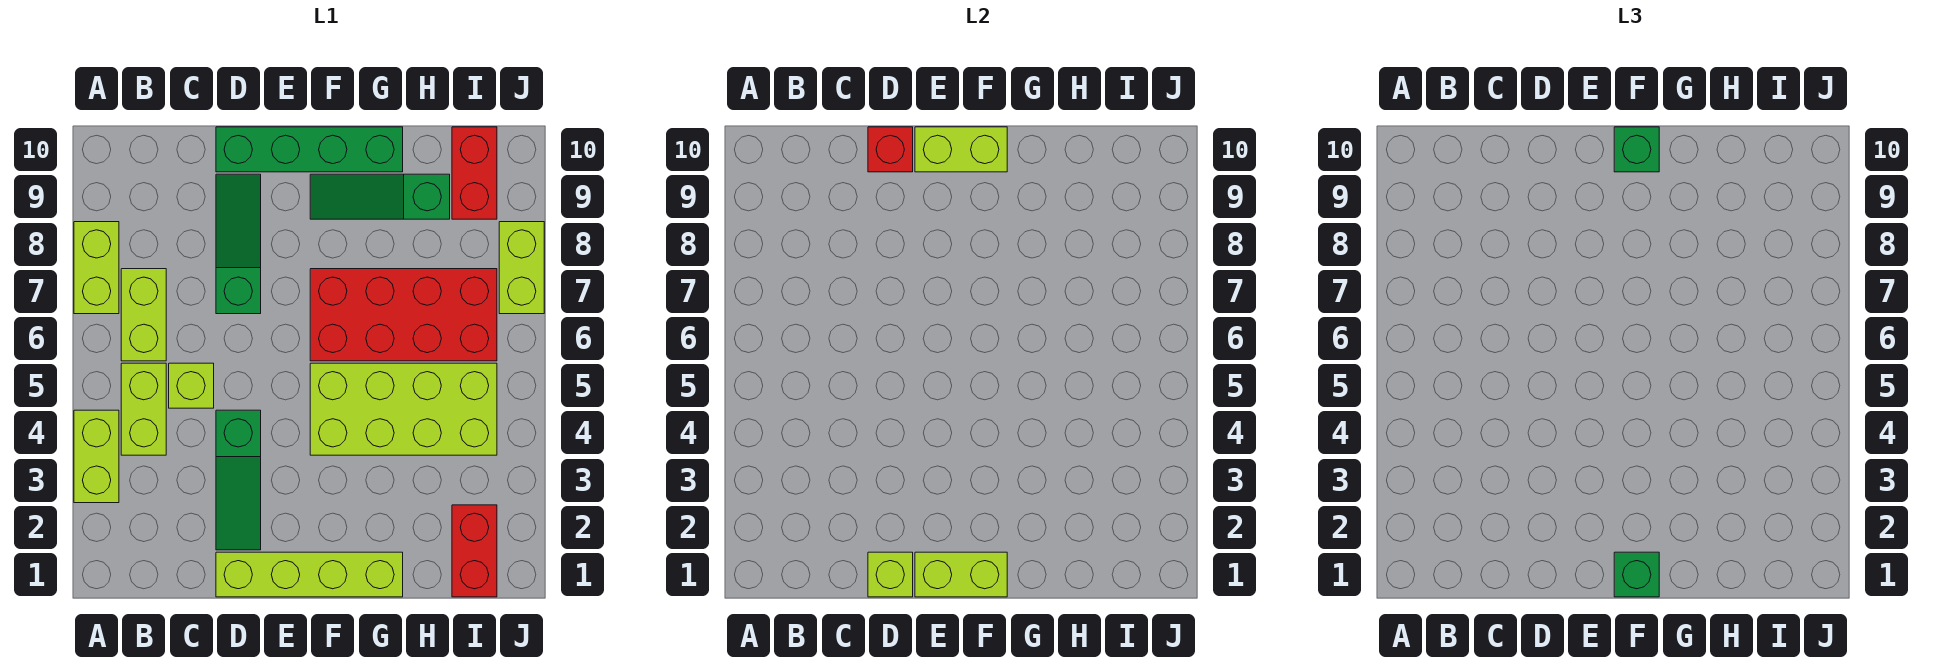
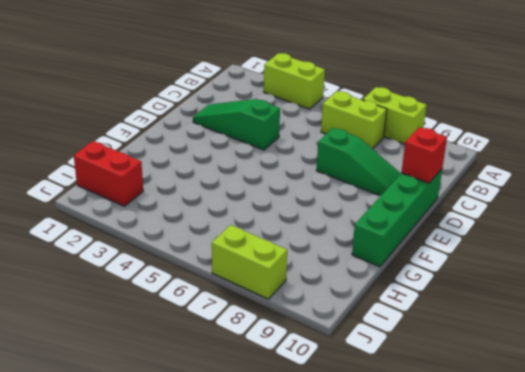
none -> lime 1x2 brick [121,363,166,455]
none -> lime 1x1 brick [169,363,214,408]
none -> lime 1x4 brick [216,552,403,597]

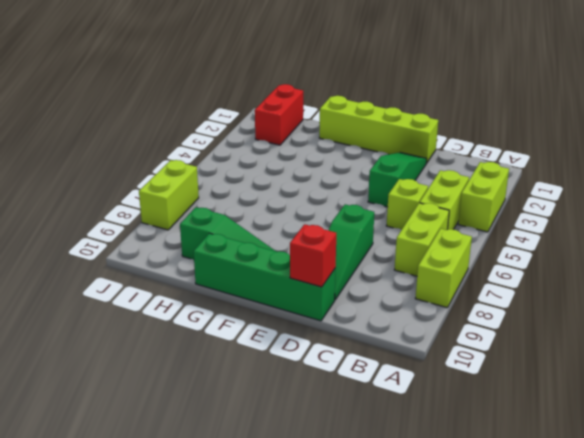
none -> lime 2x4 brick [310,363,497,455]
none -> red 2x4 brick [310,269,497,361]
none -> red 1x2 brick [452,127,497,219]

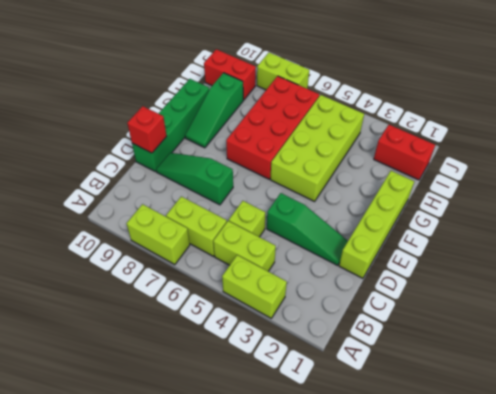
none -> lime 1x1 brick [868,552,913,597]
none -> lime 1x2 brick [915,552,1007,597]
none -> lime 1x2 brick [915,127,1007,172]

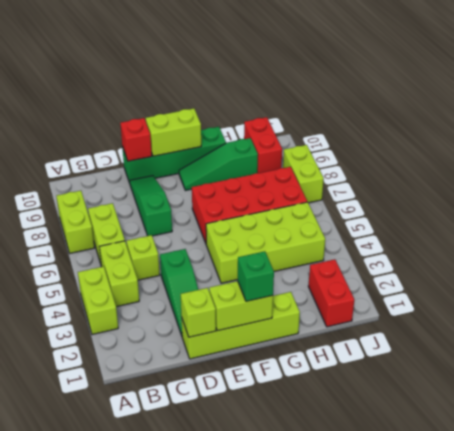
none -> green 1x1 brick [1614,127,1659,172]

